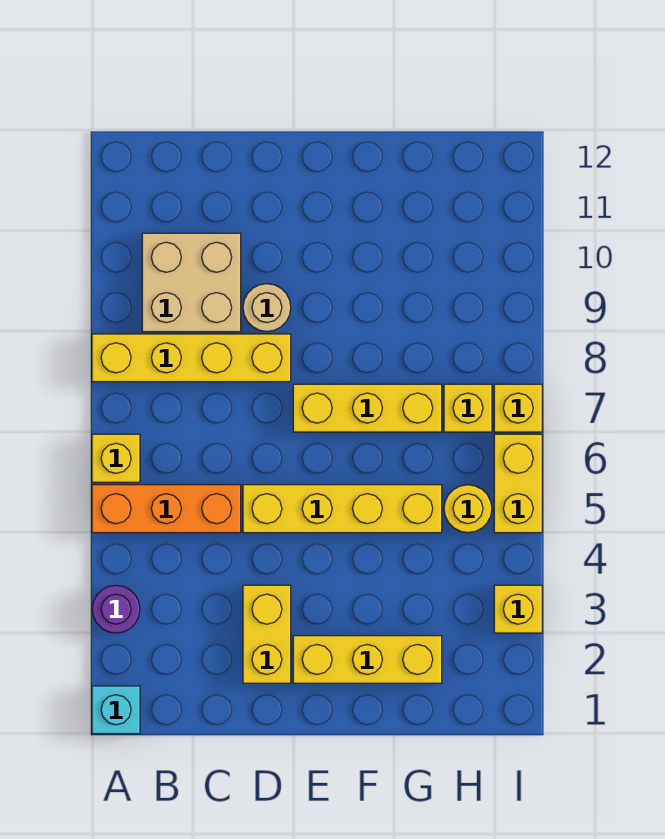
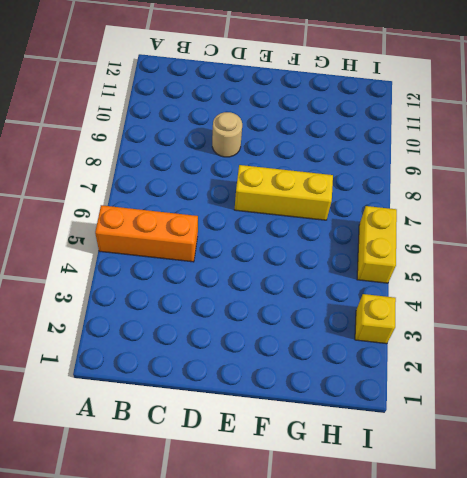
none -> cyan 1x1 brick [92,686,140,734]
none -> purple 1x1 round brick [92,585,140,633]
none -> yellow 1x1 brick [92,434,140,482]

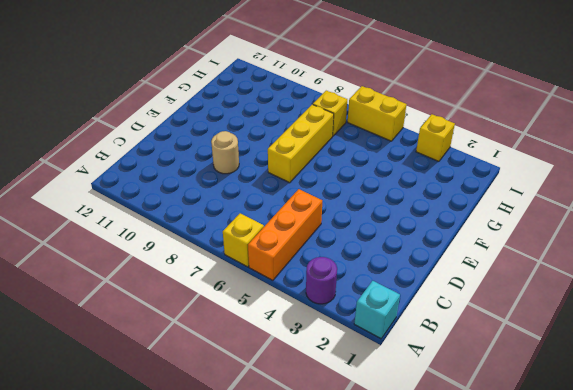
none -> yellow 1x4 brick [92,334,291,382]
none -> tan 2x2 brick [142,233,241,332]
none -> yellow 1x2 brick [243,585,291,683]

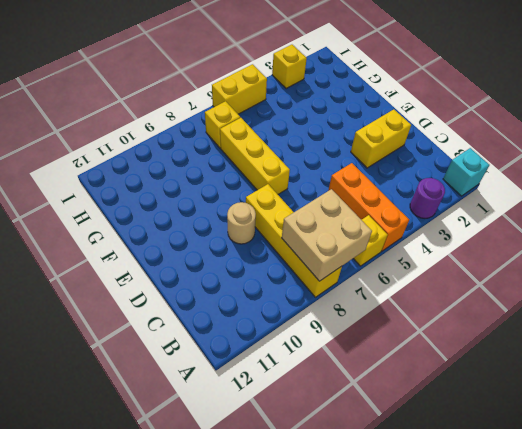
tan 2x2 brick [282,189,372,281] -> tan 2x2 brick moved to [142,233,241,332]
none -> yellow 1x4 brick [243,485,442,533]
none -> yellow 1x3 brick [293,636,442,683]
none -> yellow 1x1 round brick [444,485,492,533]

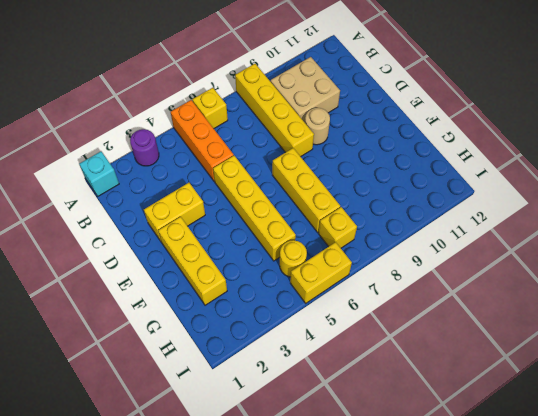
none -> yellow 1x1 brick [494,585,542,633]
none -> yellow 1x1 brick [494,384,542,432]

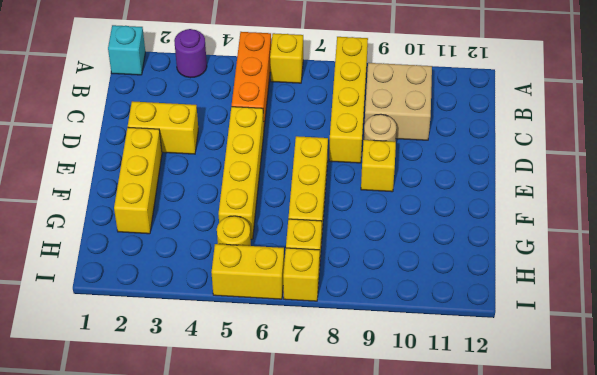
yellow 1x1 brick [361,140,396,192] -> yellow 1x1 brick moved to [494,585,542,633]

